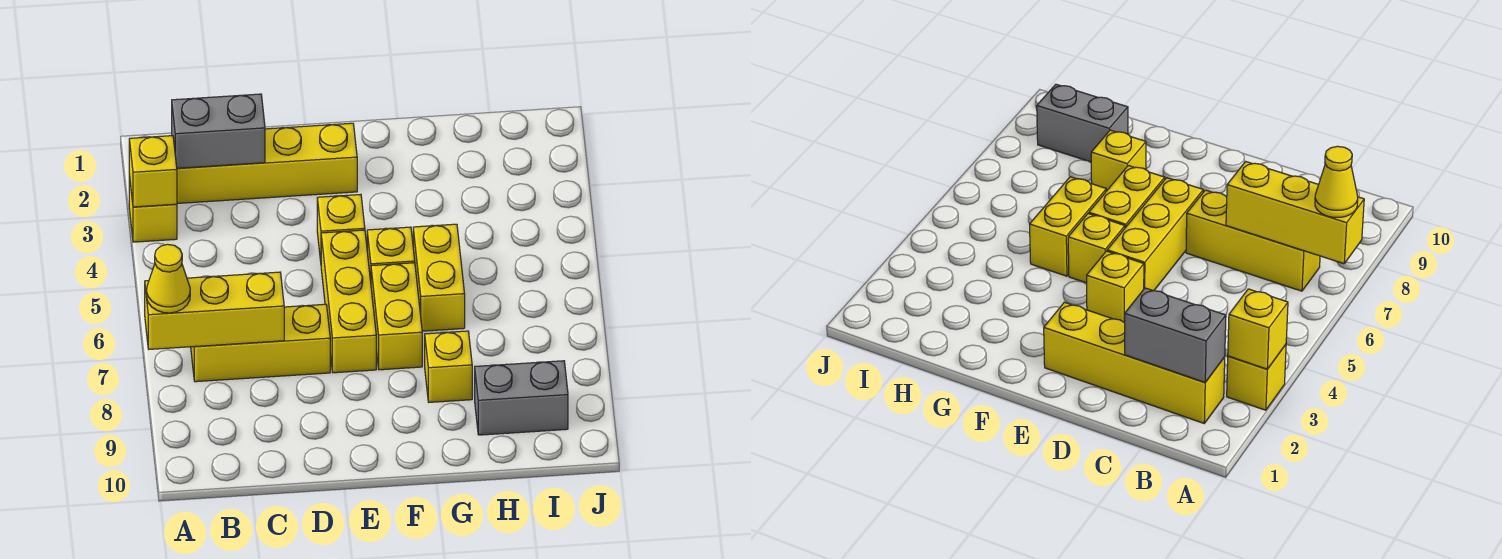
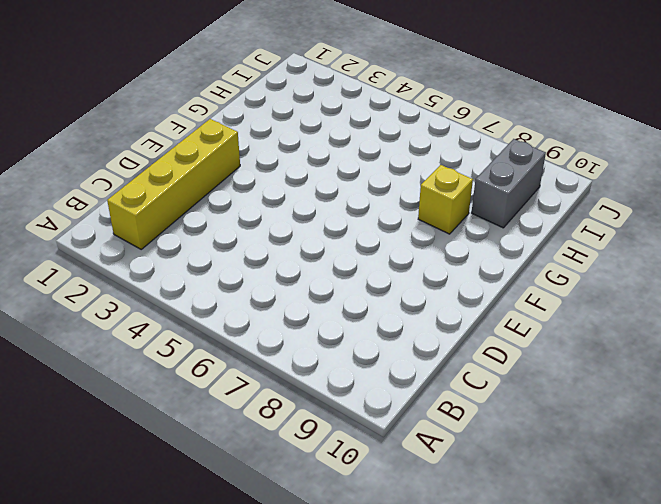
none -> yellow 1x1 brick [129,175,177,242]
none -> yellow 1x3 brick [191,304,330,382]
none -> yellow 1x1 brick [317,195,365,261]

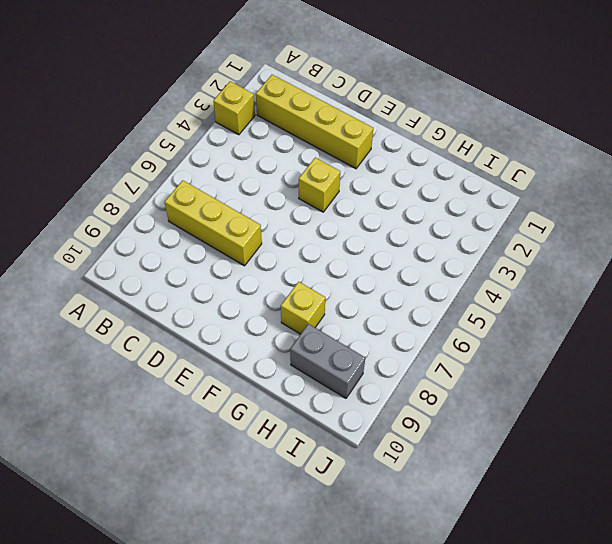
none -> yellow 1x3 brick [321,230,376,373]
none -> yellow 1x1 brick [367,227,415,281]
none -> yellow 1x2 brick [371,263,422,370]

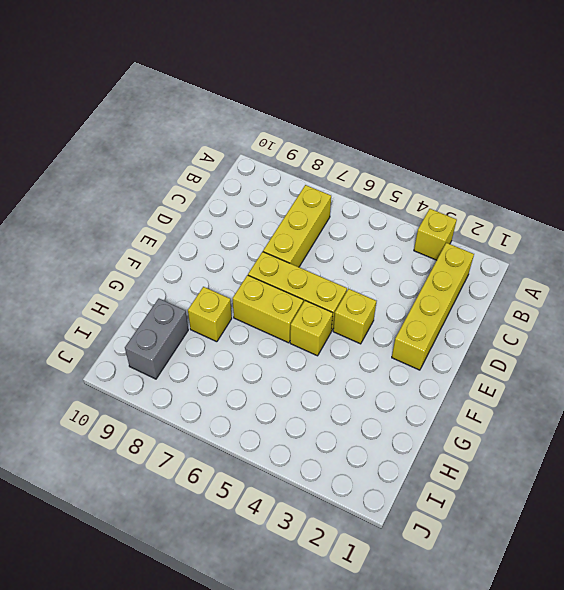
none -> yellow 1x2 brick [413,224,465,331]
none -> yellow 1x1 brick [129,136,177,207]
none -> yellow 1x3 brick [145,272,284,349]

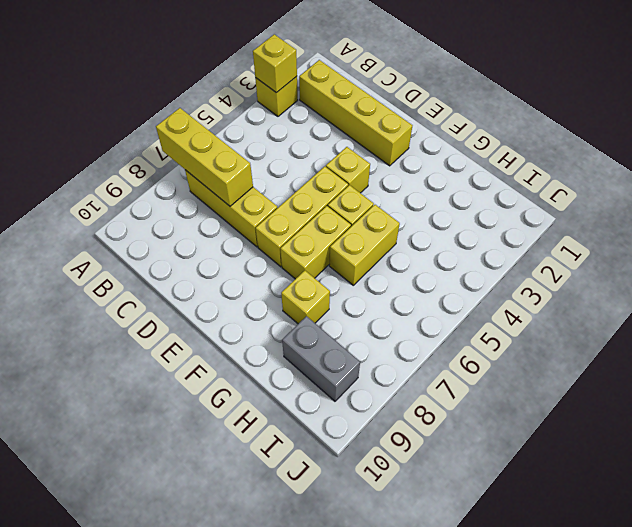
none -> grey 1x2 brick [172,94,265,168]
none -> yellow 1x1 cone [147,244,190,313]

